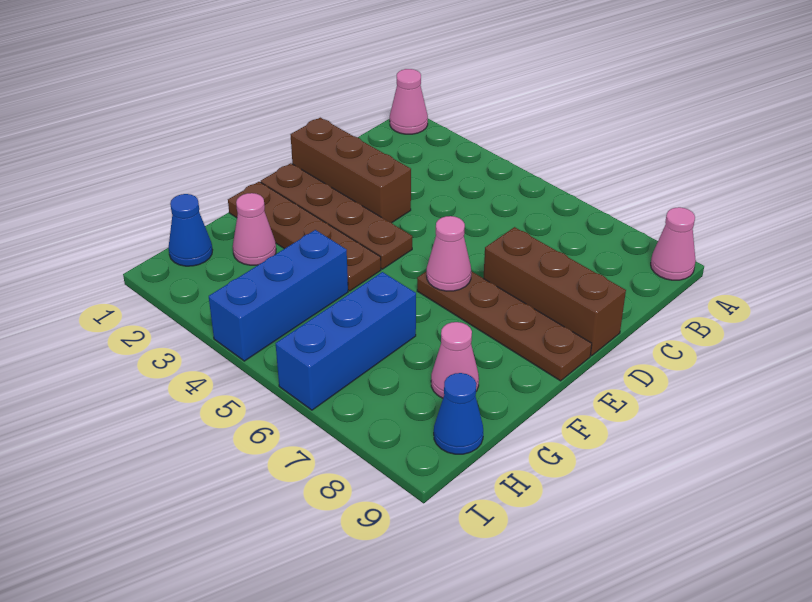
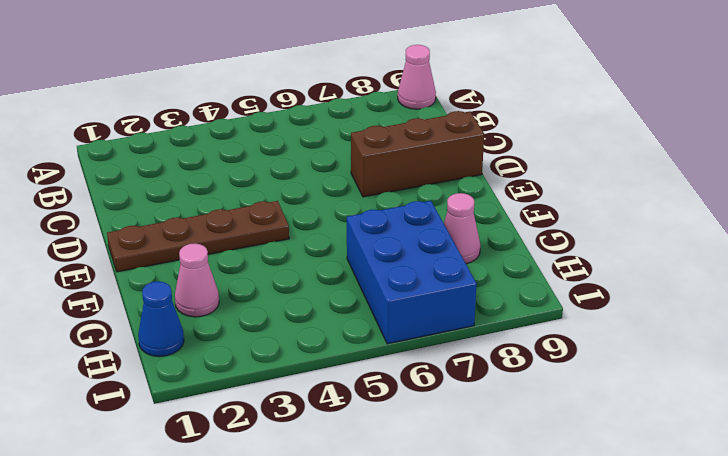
blue 2x3 brick [347,201,477,344] -> blue 1x3 brick [276,272,416,410]
none -> pink 1x1 cone [390,69,428,134]
none -> brown 1x3 brick [290,118,411,223]
none -> brown 1x4 plate [417,271,592,381]

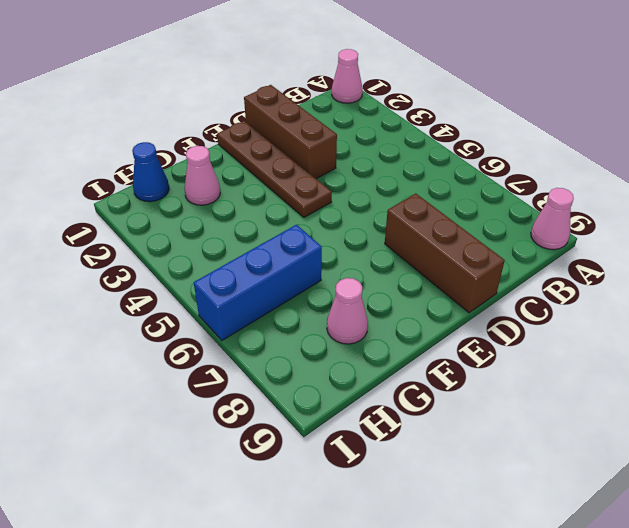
none -> brown 1x4 plate [417,271,592,381]
none -> brown 1x4 plate [228,182,381,291]
none -> blue 1x3 brick [209,230,348,361]

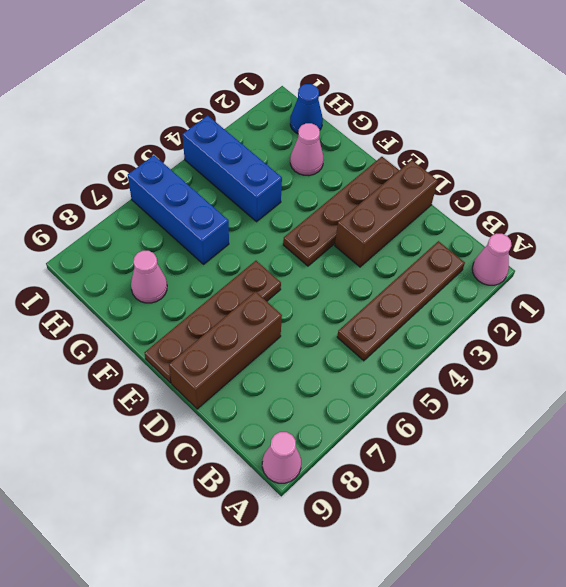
brown 1x4 plate [337,241,465,361] -> brown 1x4 plate moved to [228,182,381,291]
none -> blue 1x1 cone [434,373,483,454]
none -> pink 1x1 cone [427,216,471,291]

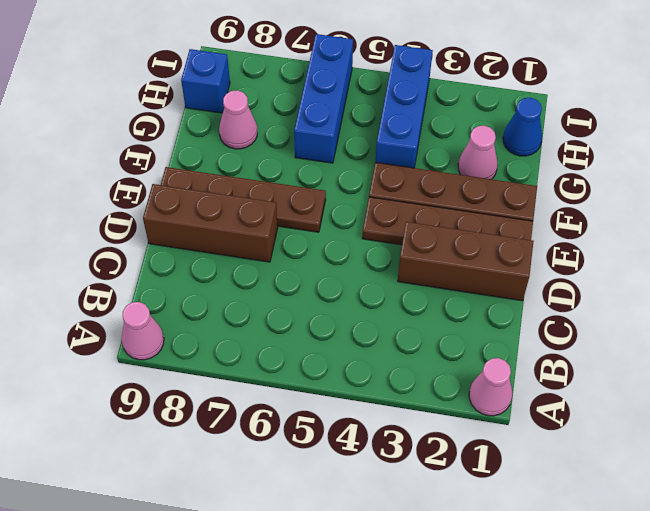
blue 1x1 brick [181,49,230,113] -> blue 1x1 cone [434,373,483,454]
none -> pink 1x1 cone [427,216,471,291]

